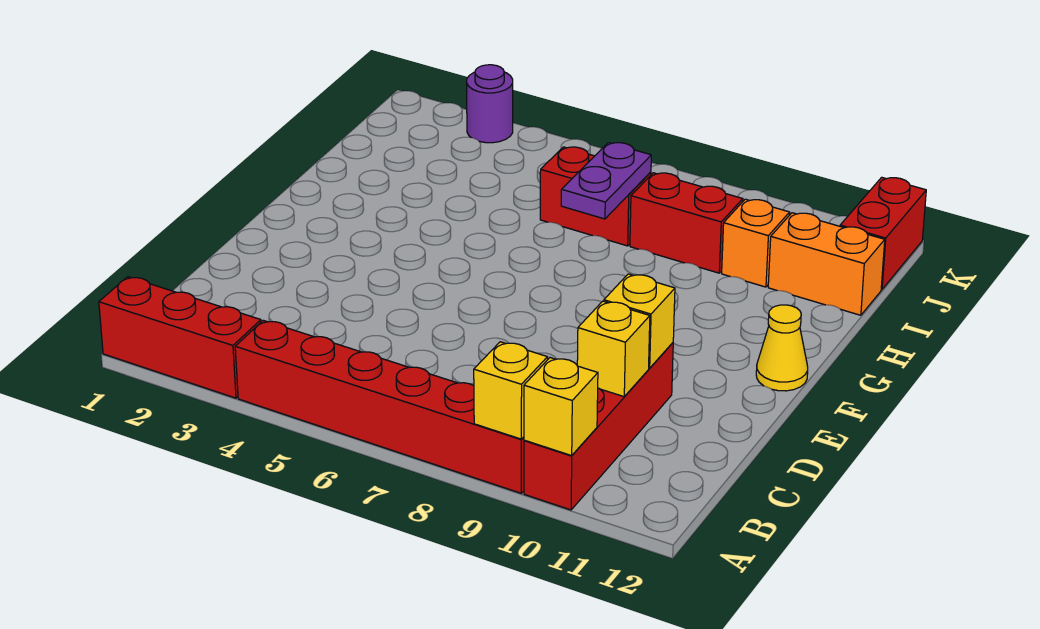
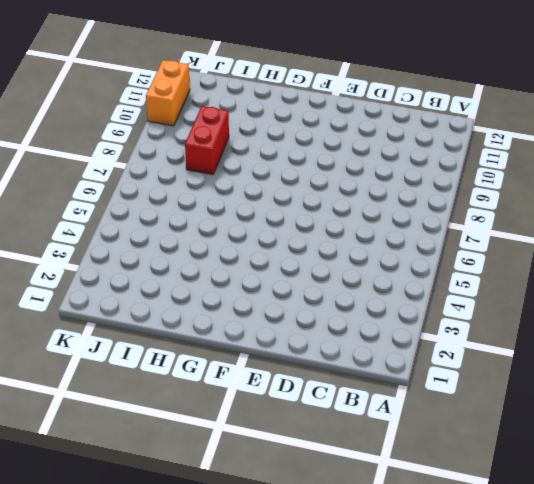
orange 1x2 brick [146,60,190,126] -> orange 1x2 brick moved to [768,213,885,315]
none -> red 1x3 brick [99,277,261,398]
none -> red 1x6 brick [235,320,524,493]
none -> red 1x4 brick [524,343,673,510]

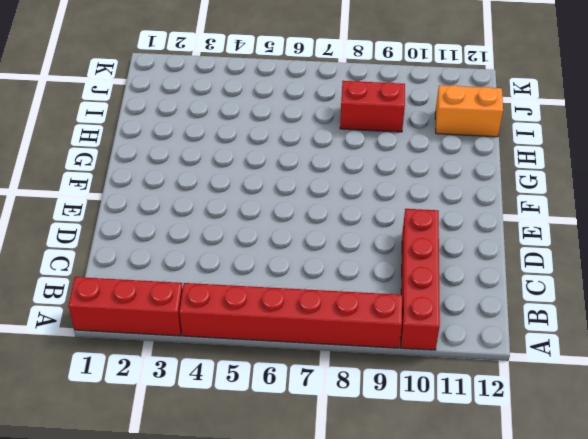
none -> yellow 1x1 cone [756,305,808,391]
none -> red 1x2 brick [540,147,651,246]
none -> orange 1x1 brick [722,199,790,287]

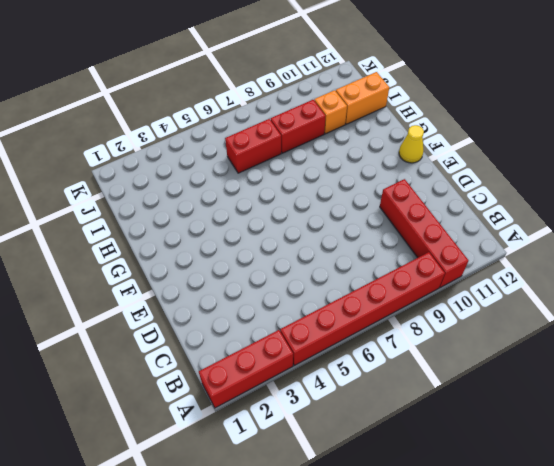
none -> red 1x2 brick [840,177,926,289]
none -> purple 1x1 round brick [467,65,513,143]
none -> yellow 1x1 brick [474,342,548,439]

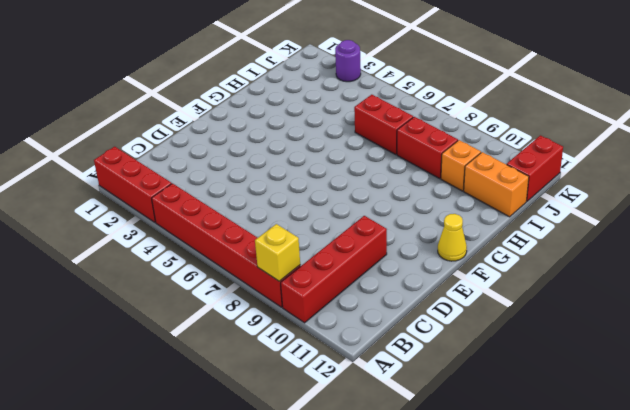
none -> yellow 1x1 brick [524,358,598,456]
none -> yellow 1x1 brick [577,301,650,397]
none -> yellow 1x1 brick [604,274,675,368]

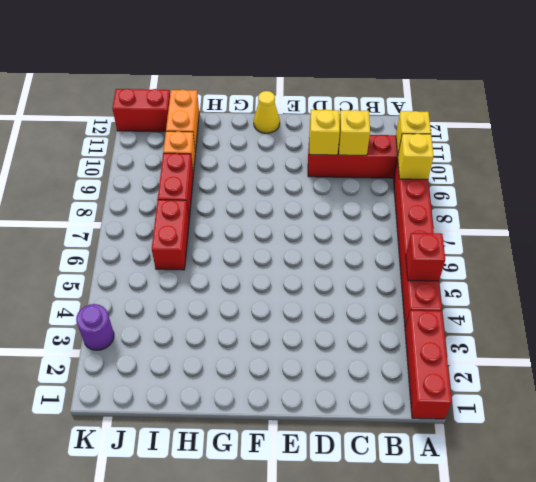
red 1x1 brick [406,233,445,281] -> none
none -> purple 1x2 plate [561,143,651,219]

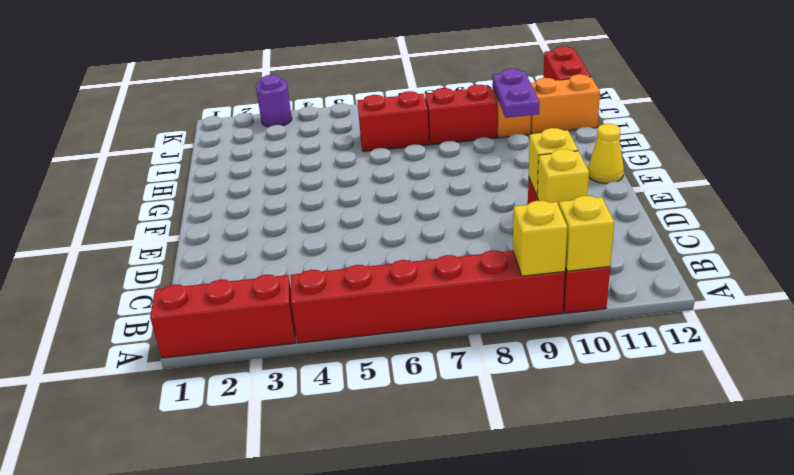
purple 1x2 plate [493,69,540,118] -> purple 1x2 plate moved to [561,143,651,219]

